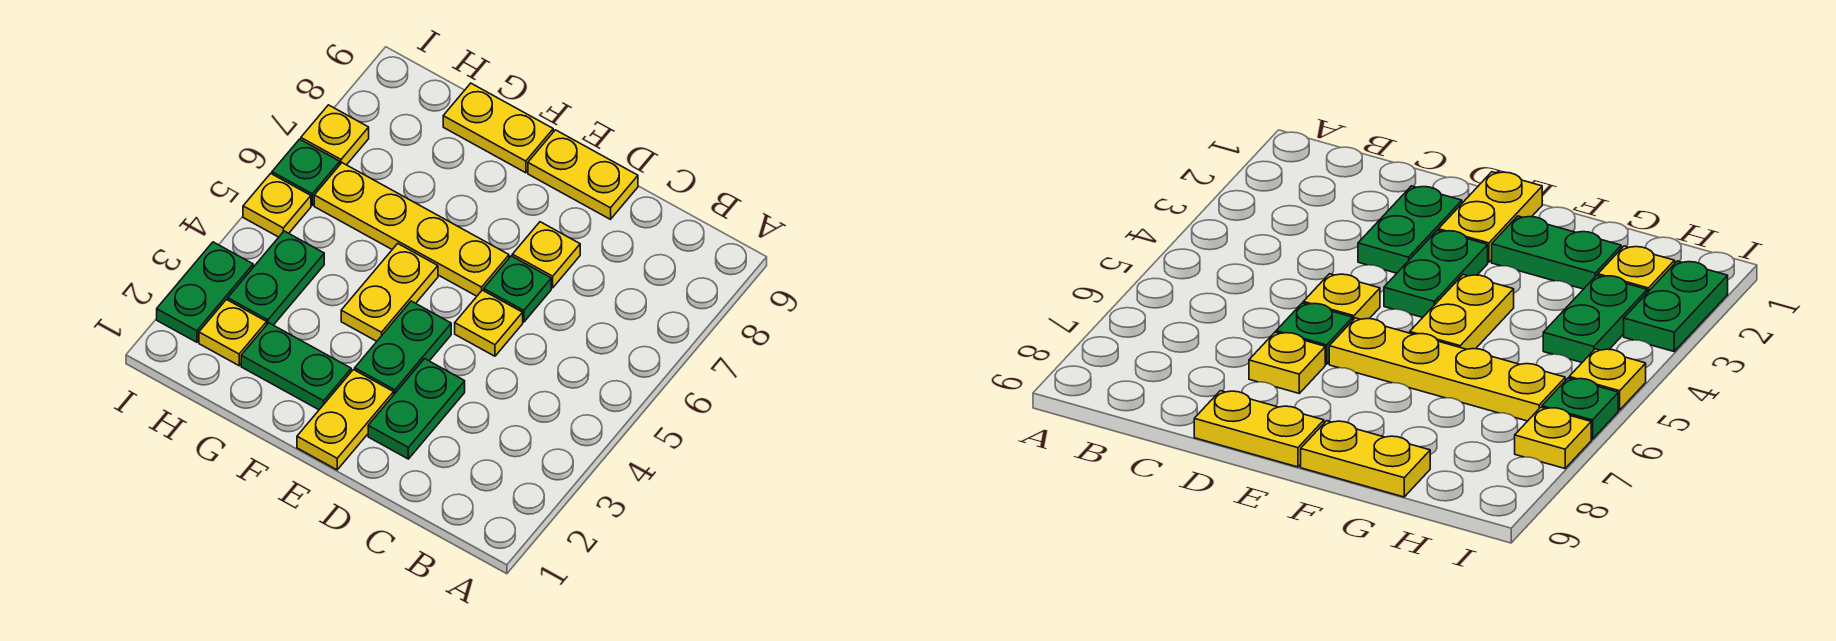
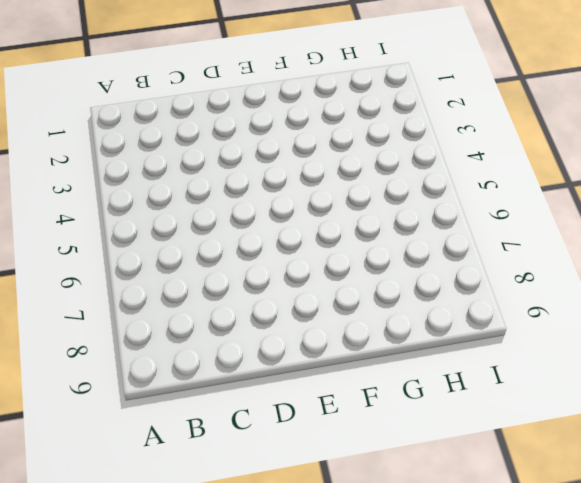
none -> green 1x2 plate [368,359,465,459]
none -> yellow 1x1 plate [455,290,523,356]
none -> green 1x1 plate [484,256,551,322]

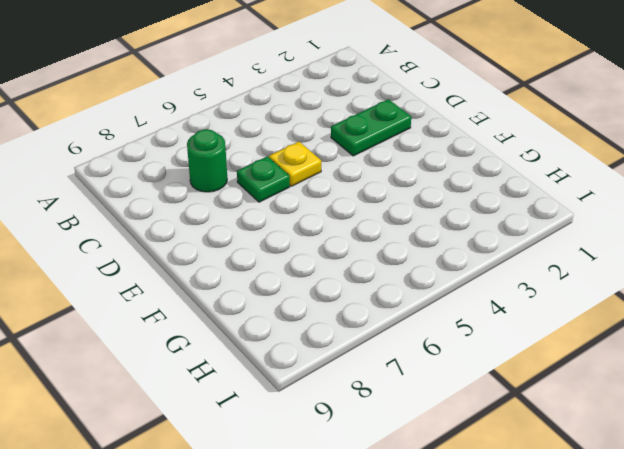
green 1x1 round brick [187,129,227,192] -> none
none -> yellow 1x1 plate [512,222,580,288]
none -> yellow 1x2 plate [528,130,638,219]
none -> yellow 1x2 plate [297,370,394,470]

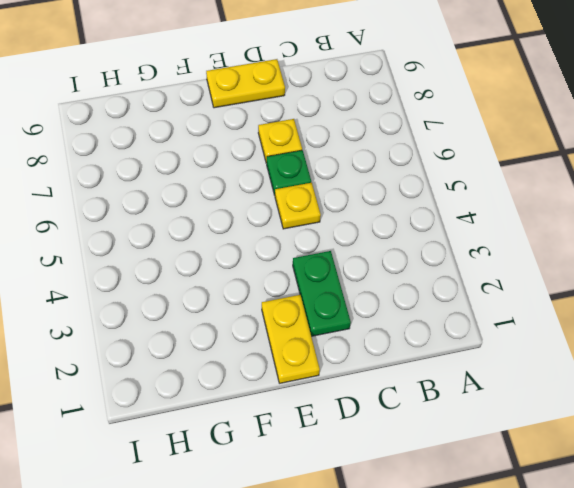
none -> green 1x2 plate [355,301,451,394]
none -> yellow 1x4 plate [314,163,509,296]
none -> green 1x2 plate [241,323,351,410]

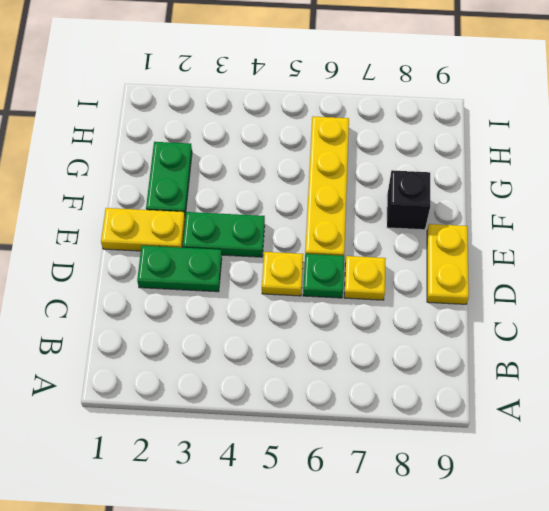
black 1x1 brick [387,170,430,230] -> none
none -> yellow 1x2 plate [341,244,438,341]
none -> yellow 1x2 plate [443,83,553,173]
none -> yellow 1x1 plate [199,300,267,365]

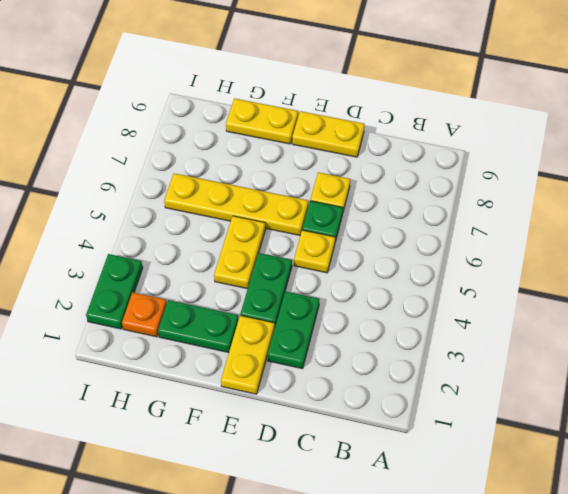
orange 1x1 plate [122,292,167,337] -> yellow 1x1 plate [199,300,267,365]
none -> green 1x2 plate [228,231,324,325]
none -> yellow 1x1 plate [243,174,311,237]
none -> green 1x1 plate [272,139,340,205]

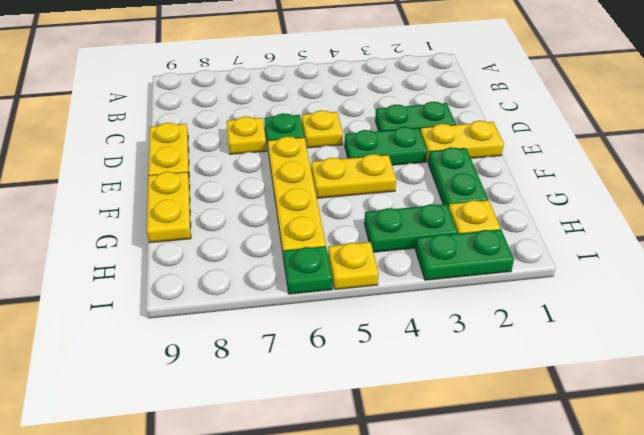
none -> yellow 1x1 plate [301,105,369,165]

